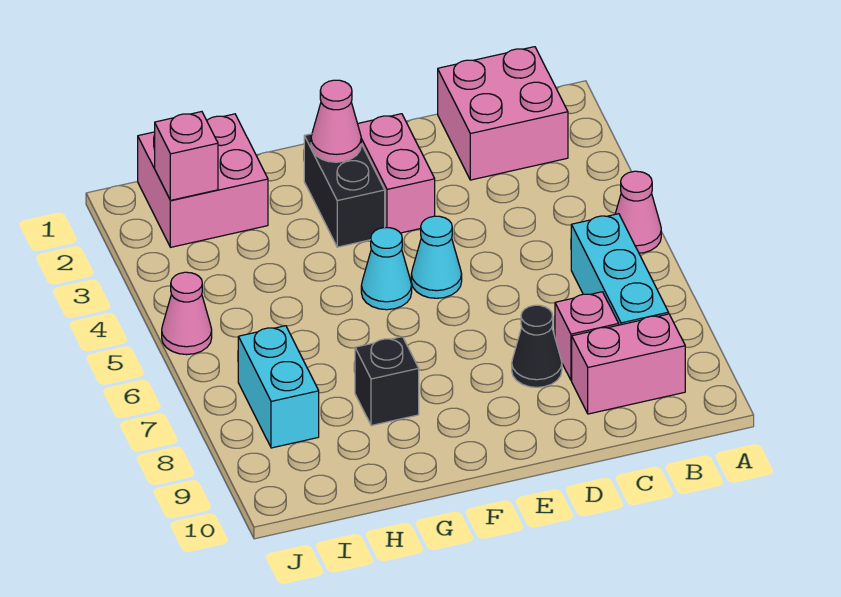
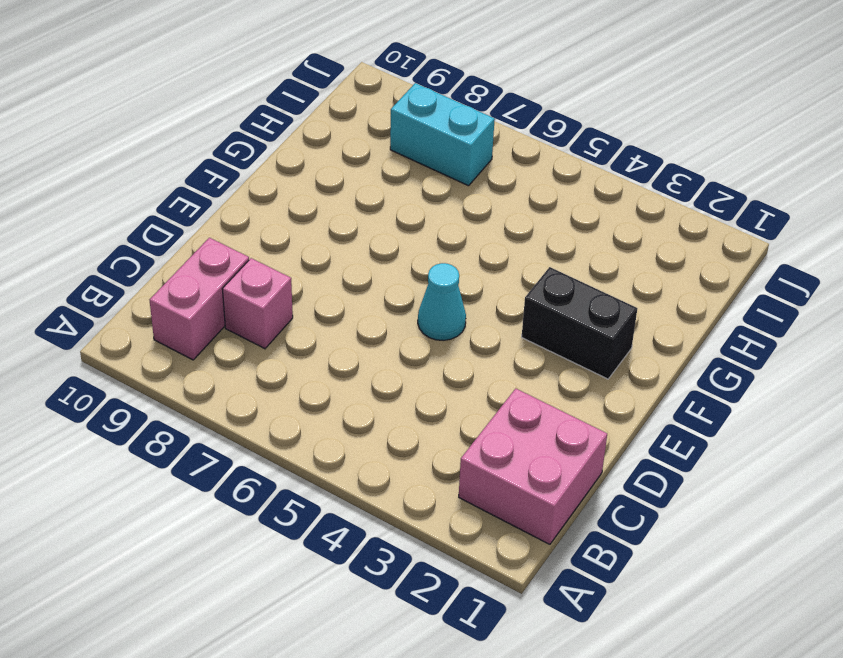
none -> pink 1x1 cone [615,171,661,253]
none -> cyan 1x3 brick [571,214,669,325]
none -> black 1x1 cone [512,305,562,387]

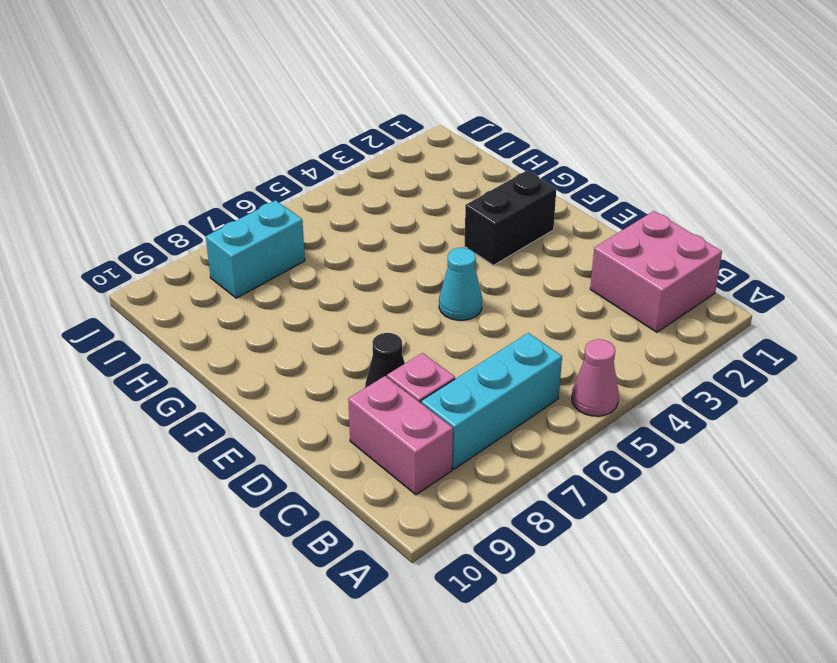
none -> pink 1x2 brick [358,114,435,233]
none -> cyan 1x1 cone [361,228,412,310]
none -> black 1x1 brick [355,337,419,426]

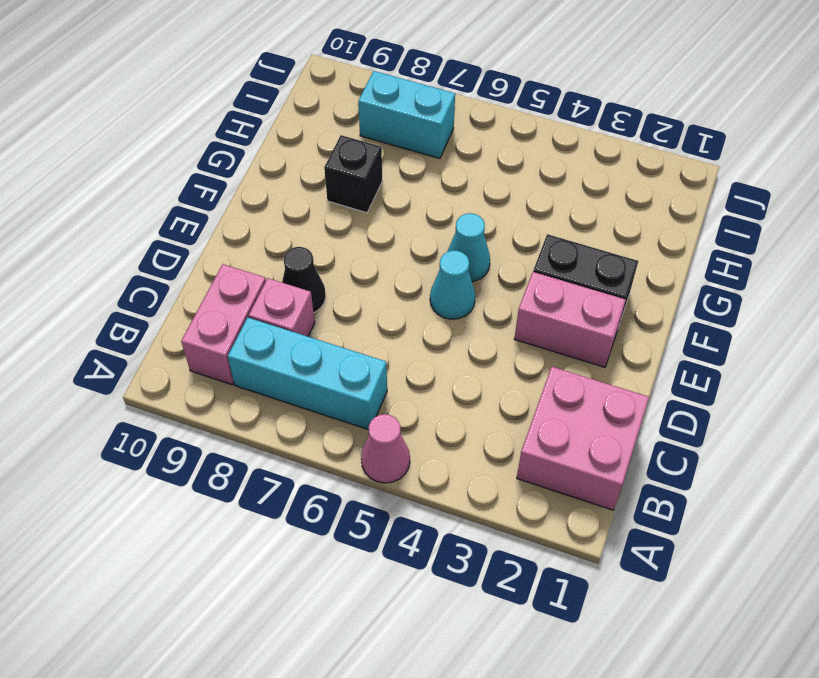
none -> pink 2x2 brick [138,114,268,247]
none -> pink 1x1 cone [162,272,212,355]
none -> pink 1x1 cone [311,80,361,162]

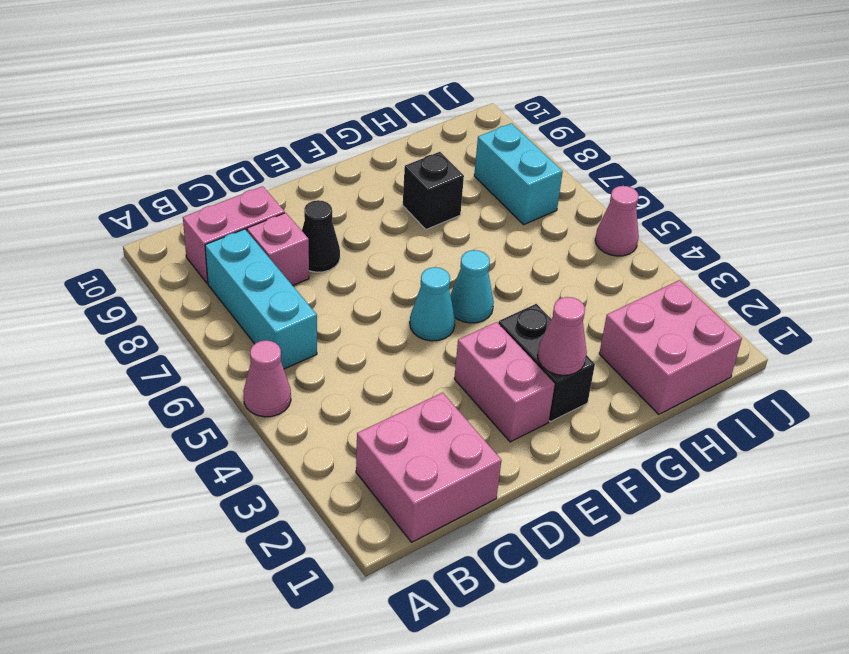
none -> pink 1x1 brick [155,112,218,200]

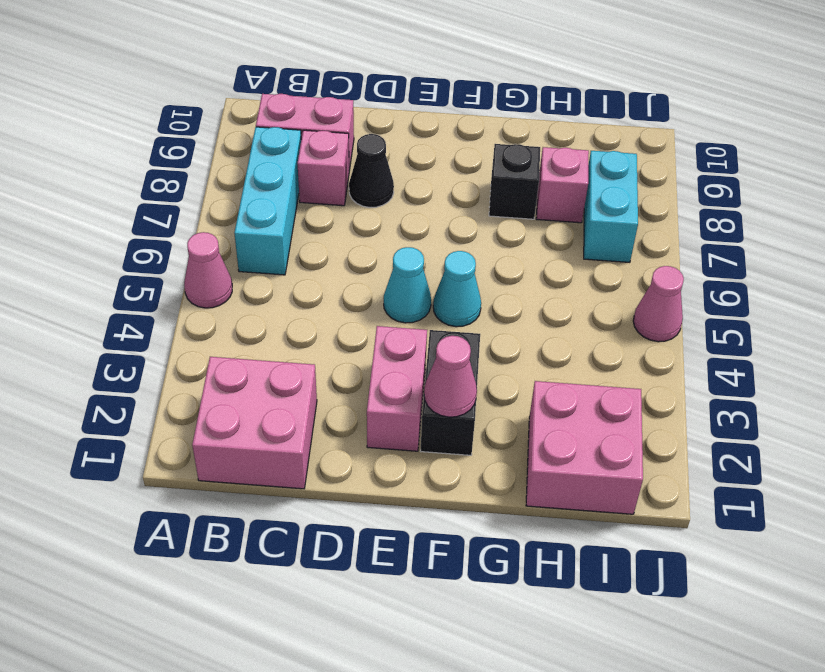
pink 1x1 brick [536,147,589,223] -> pink 1x1 brick moved to [155,112,218,200]

